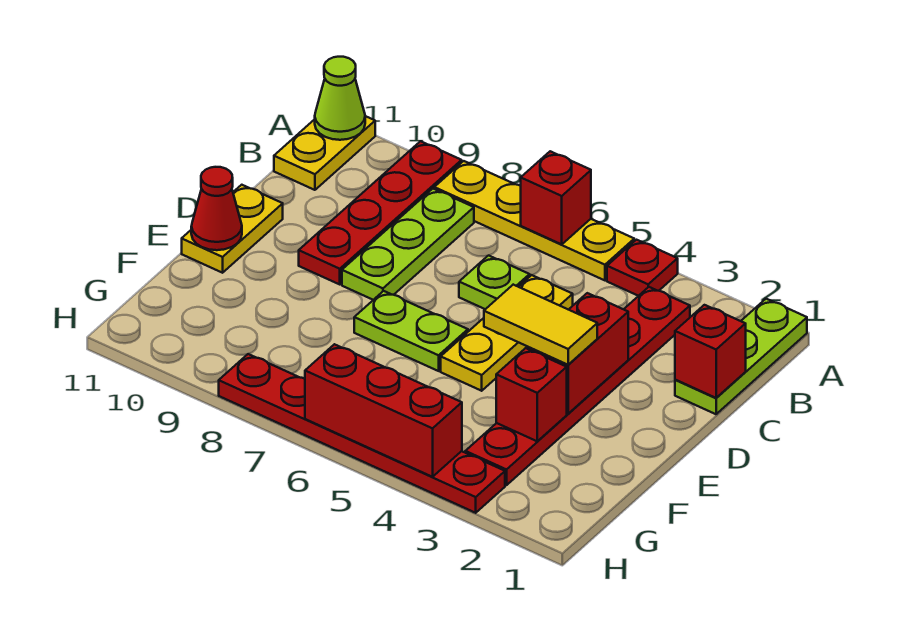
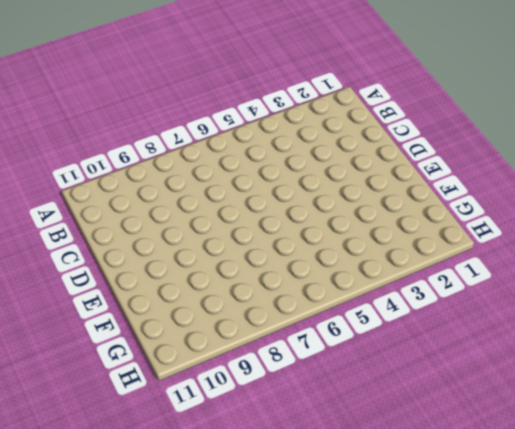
none -> lime 1x3 plate [675,299,807,414]
none -> red 1x1 plate [607,240,678,296]
none -> yellow 1x4 plate [434,161,634,280]

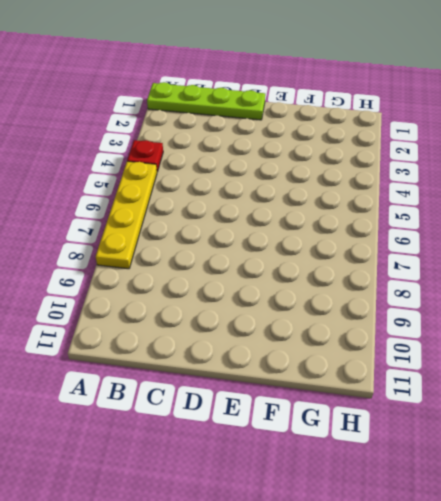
lime 1x4 plate [147,82,265,120] -> lime 1x3 plate [675,299,807,414]
none -> red 1x4 plate [299,141,462,284]
none -> yellow 1x2 plate [274,116,375,190]
none -> red 1x6 plate [465,287,690,485]

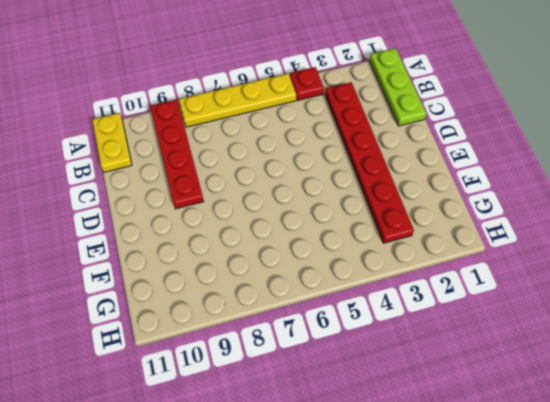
none -> lime 1x3 plate [342,189,474,300]
none -> yellow 1x3 plate [441,275,573,391]
none -> lime 1x1 plate [459,256,530,309]

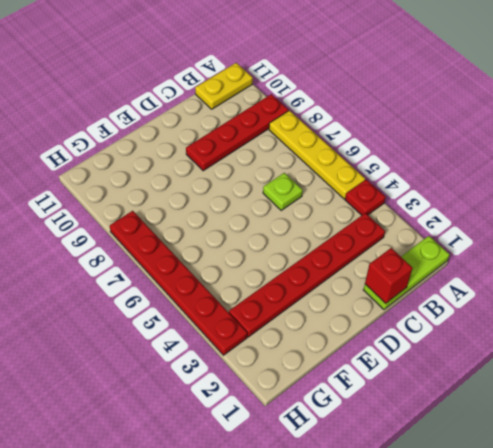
none -> lime 1x3 plate [342,189,474,300]
none -> yellow 1x3 plate [441,275,573,391]
none -> yellow 1x2 plate [182,185,283,273]

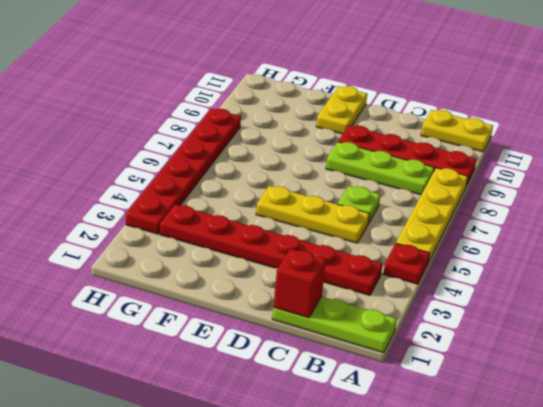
yellow 1x2 plate [316,86,367,134] -> yellow 1x2 plate turned to [182,185,283,273]
none -> lime 1x2 plate [354,291,468,371]
none -> red 1x1 brick [521,151,591,244]
none -> lime 1x1 cone [315,57,365,140]

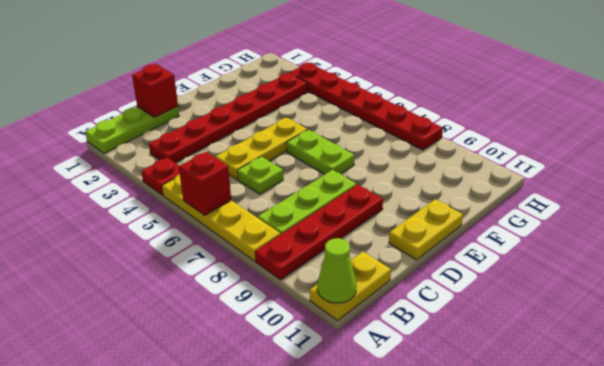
none -> red 1x2 brick [527,293,628,414]
none -> red 1x1 cone [191,167,242,250]
none -> red 1x1 brick [496,348,567,441]

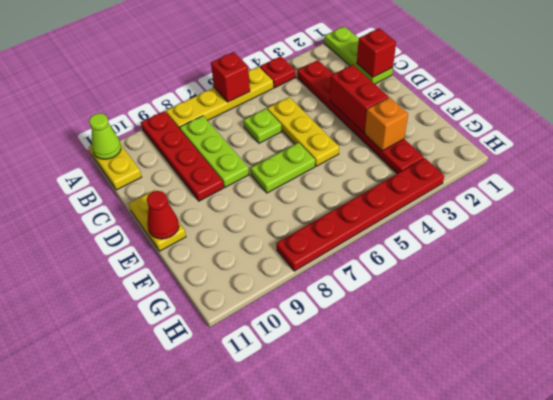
orange 1x1 brick [365,97,408,151] -> red 1x1 brick [496,348,567,441]
none -> red 1x3 brick [305,344,462,477]
none -> yellow 1x2 tile [484,285,597,365]

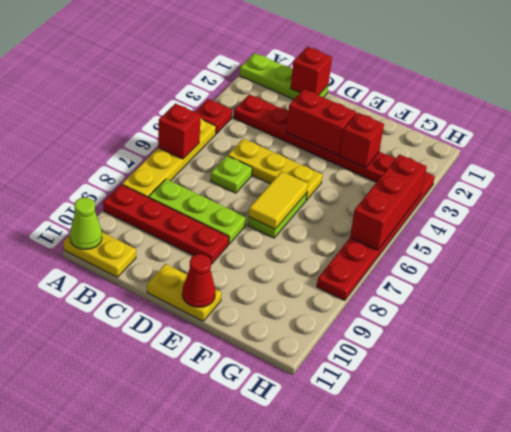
yellow 1x2 tile [249,172,308,229] -> yellow 1x2 tile moved to [484,285,597,365]

